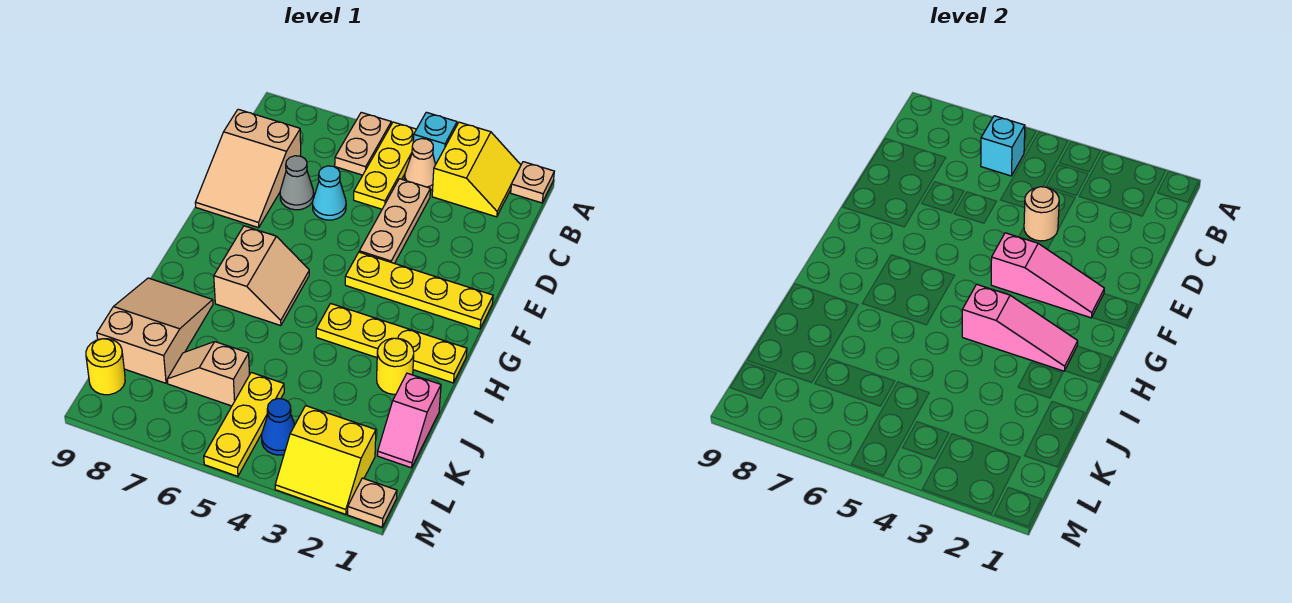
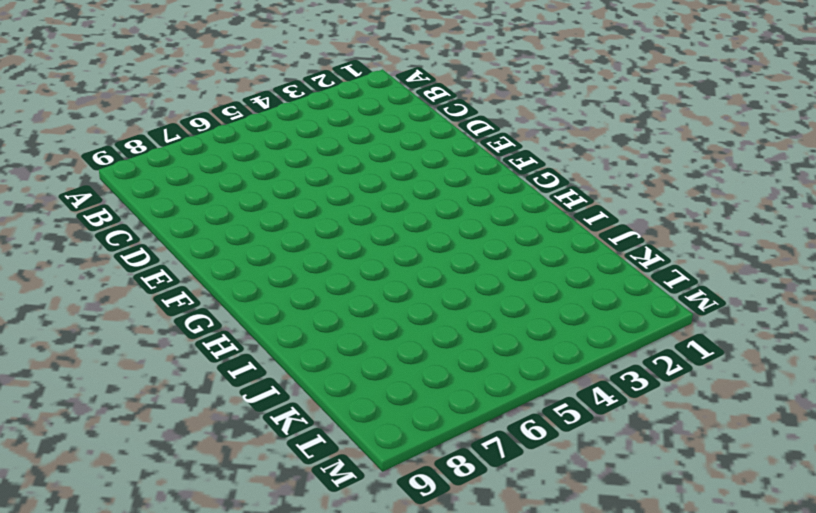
none -> tan 1x1 plate [511,162,554,203]
none -> yellow 2x2 slope [432,122,521,217]
none -> cyan 1x1 brick [413,112,457,164]

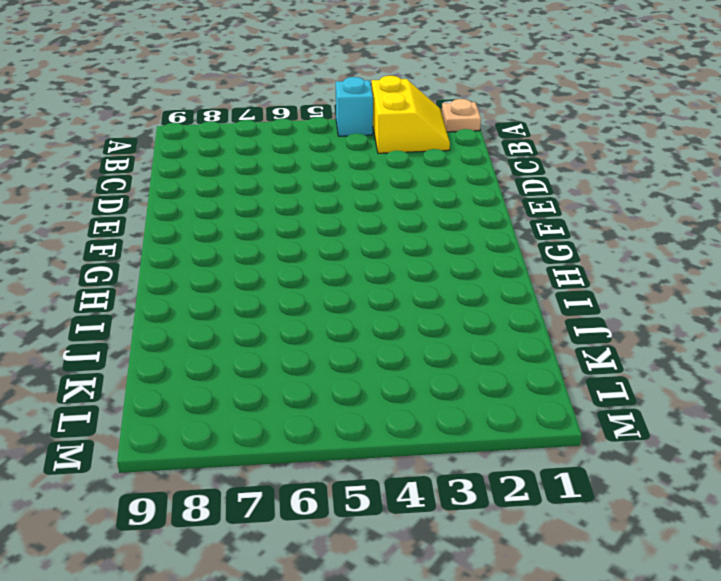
none -> yellow 1x3 plate [354,122,416,209]
none -> tan 1x2 plate [335,112,391,175]
none -> tan 1x1 cone [405,139,436,191]

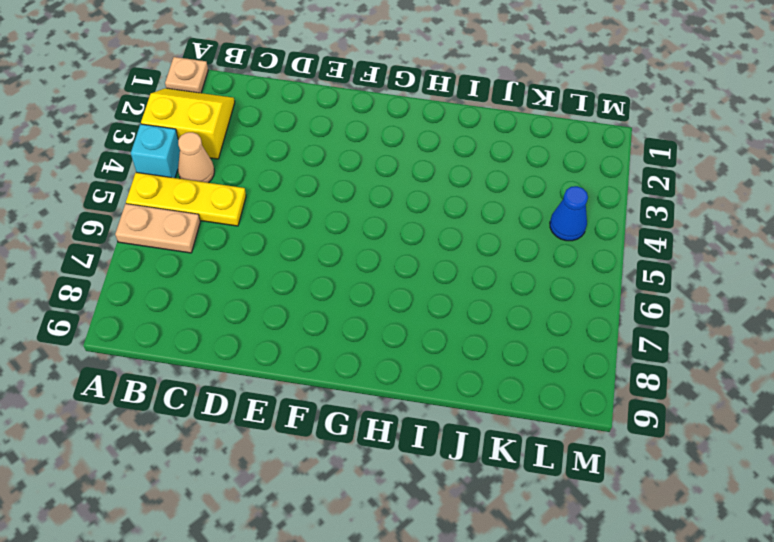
none -> tan 1x3 plate [359,179,430,263]
none -> tan 2x3 slope [195,109,301,228]
none -> cyan 1x1 cone [313,166,346,220]

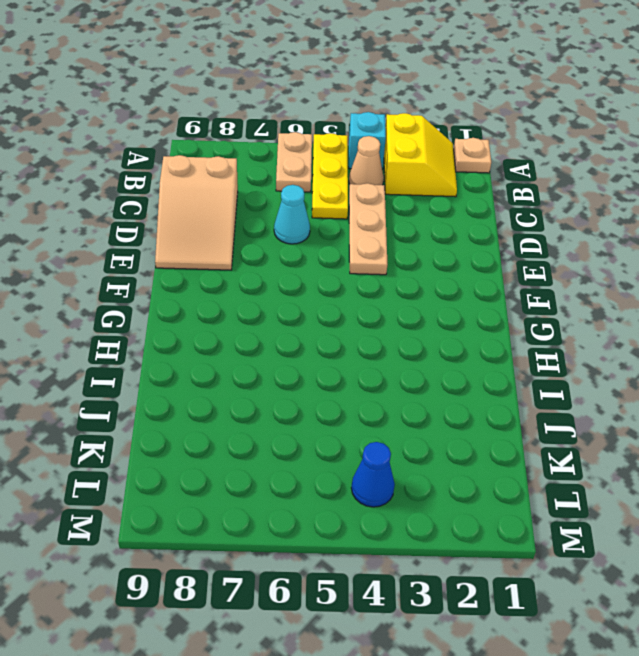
none -> grey 1x1 cone [280,156,314,210]
none -> yellow 1x4 plate [345,252,493,329]
none -> tan 2x2 slope [214,226,309,326]

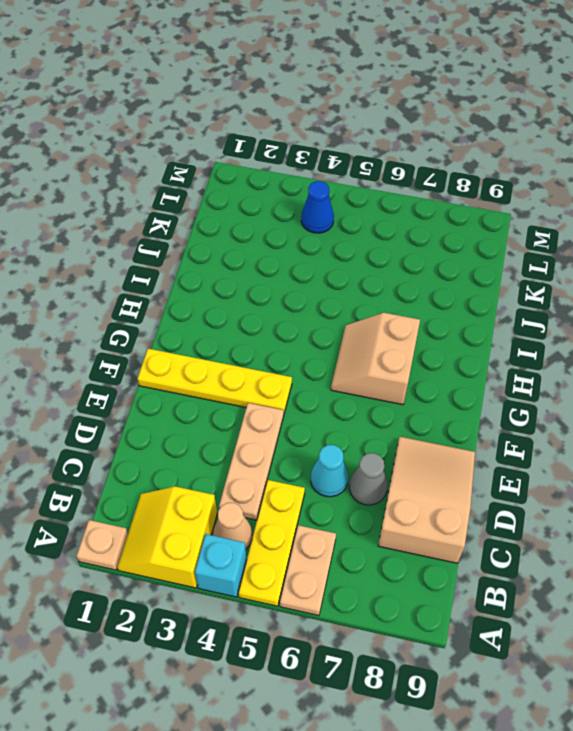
none -> yellow 1x4 plate [316,304,467,383]
none -> yellow 1x1 round brick [377,338,414,394]
none -> tan 2x3 slope [97,278,213,383]

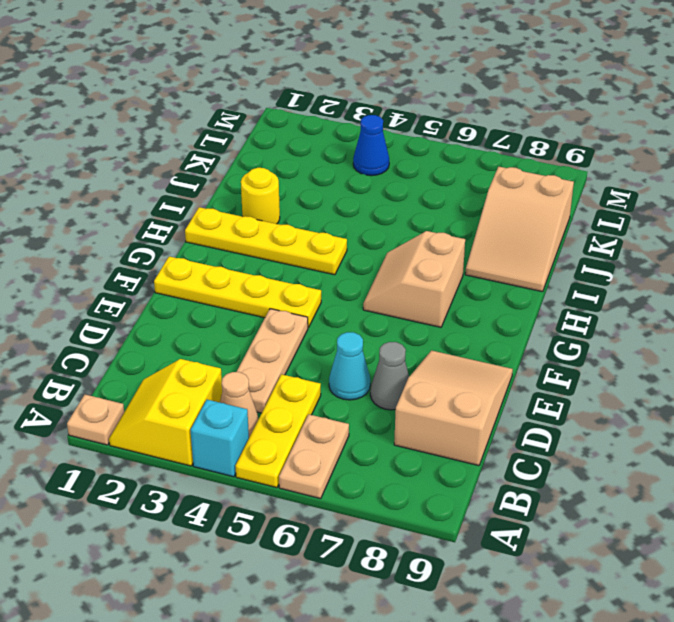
none -> pink 1x2 slope [377,373,441,468]
none -> yellow 1x3 plate [204,372,284,476]
none -> tan 1x2 slope [167,342,250,406]

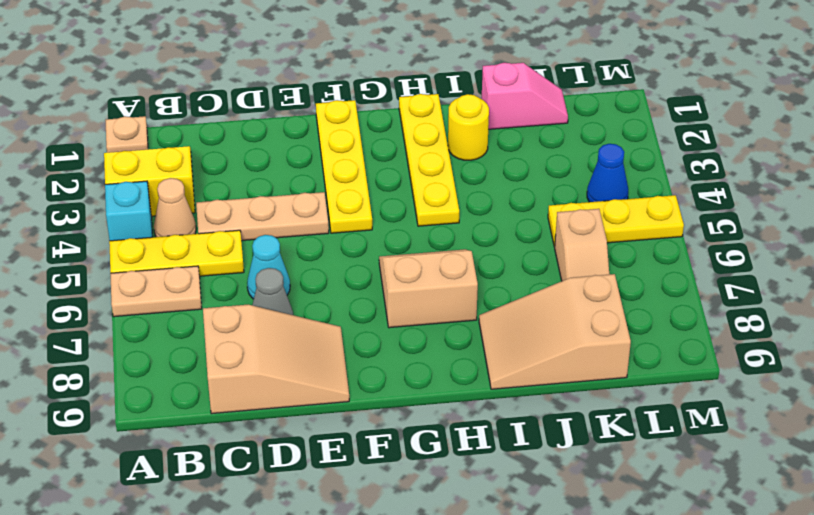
none -> yellow 2x2 slope [275,406,376,514]
none -> yellow 1x1 round brick [86,339,125,395]
none -> tan 1x1 plate [348,478,397,527]

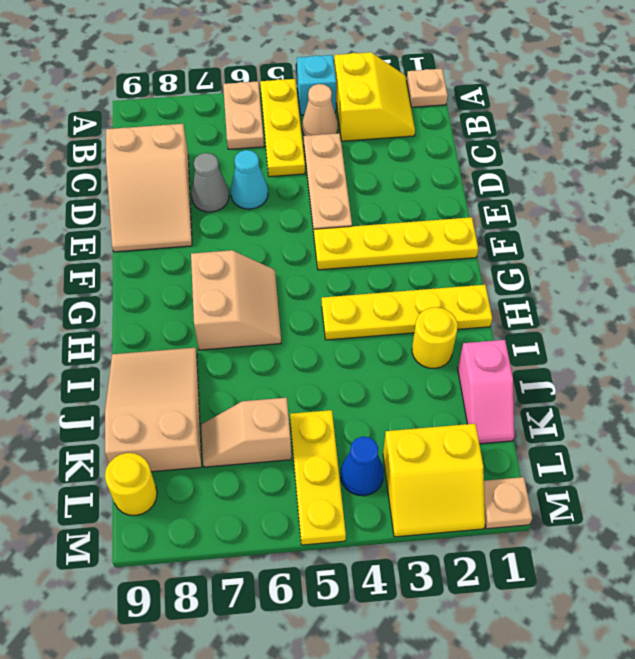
none -> cyan 1x1 brick [981,116,1025,176]
none -> tan 1x1 round brick [1024,187,1059,241]
none -> pink 1x3 slope [991,233,1104,318]

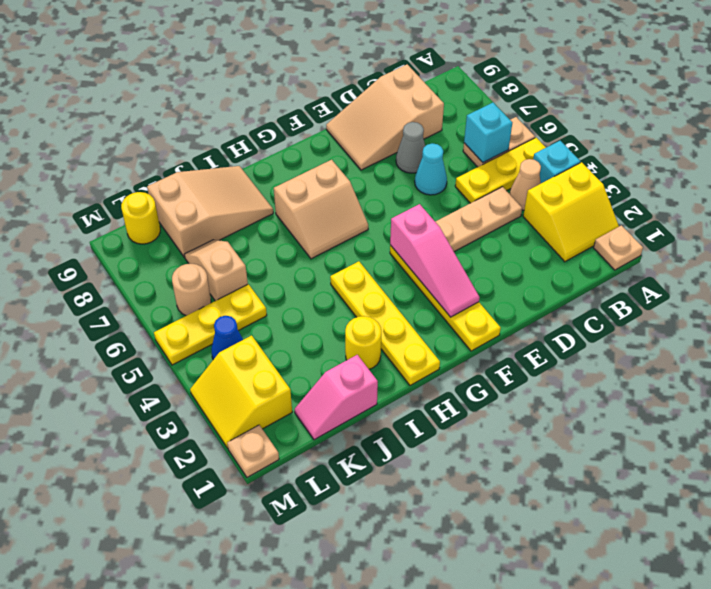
tan 1x1 round brick [172,264,211,316] -> tan 1x1 round brick moved to [1024,187,1059,241]
none -> pink 1x3 slope [962,284,1078,371]

